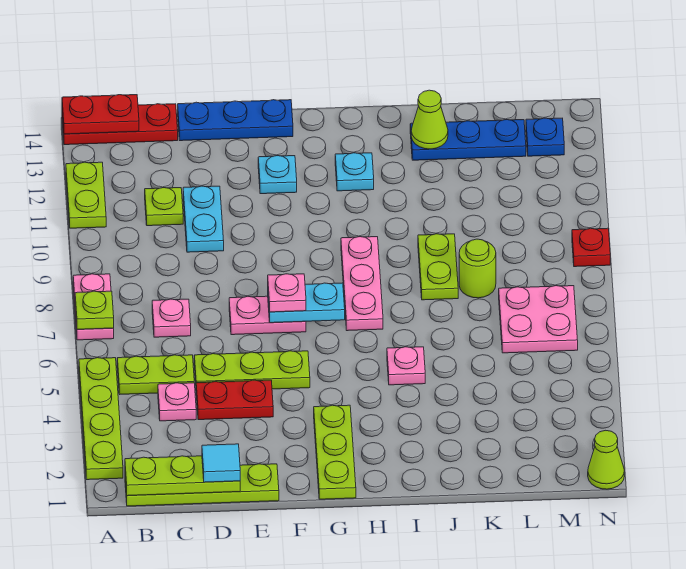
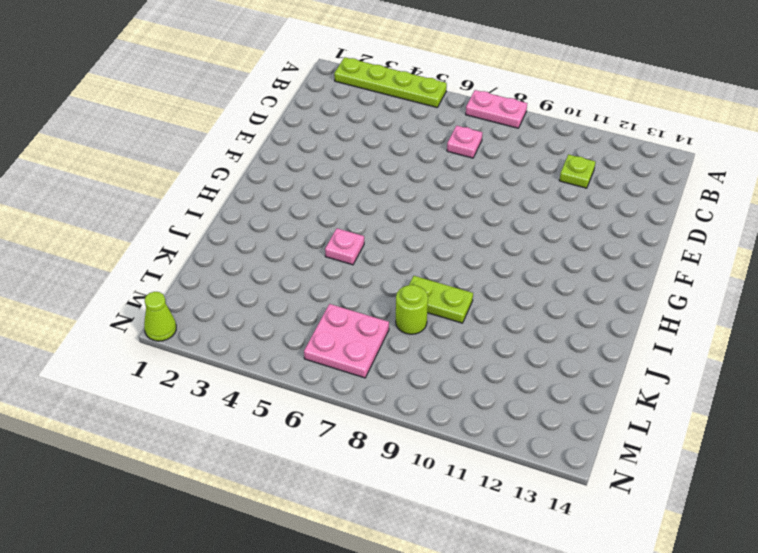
none -> lime 1x2 plate [66,162,106,228]
none -> red 1x3 plate [62,104,178,145]
none -> lime 1x4 plate [125,464,279,506]
none -> lime 1x2 plate [117,355,194,394]

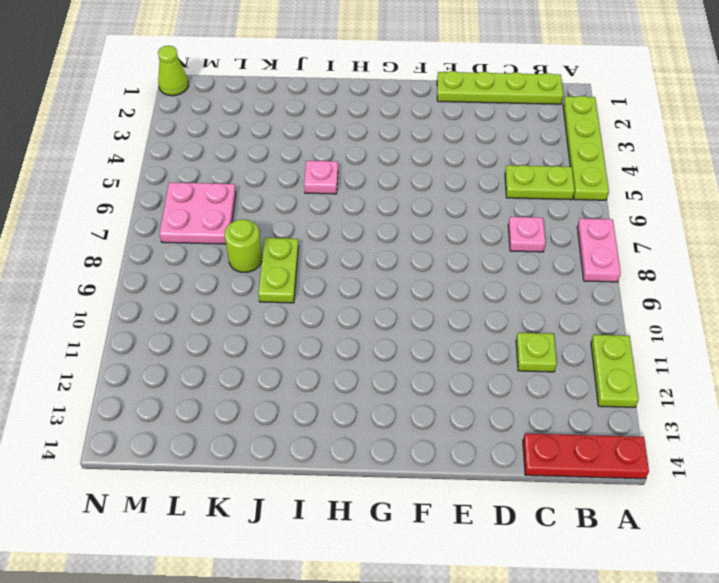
none -> pink 1x1 plate [158,383,196,421]
none -> red 1x2 plate [196,380,273,420]
none -> lime 1x3 plate [194,351,310,389]
none -> cyan 1x2 plate [183,186,224,252]

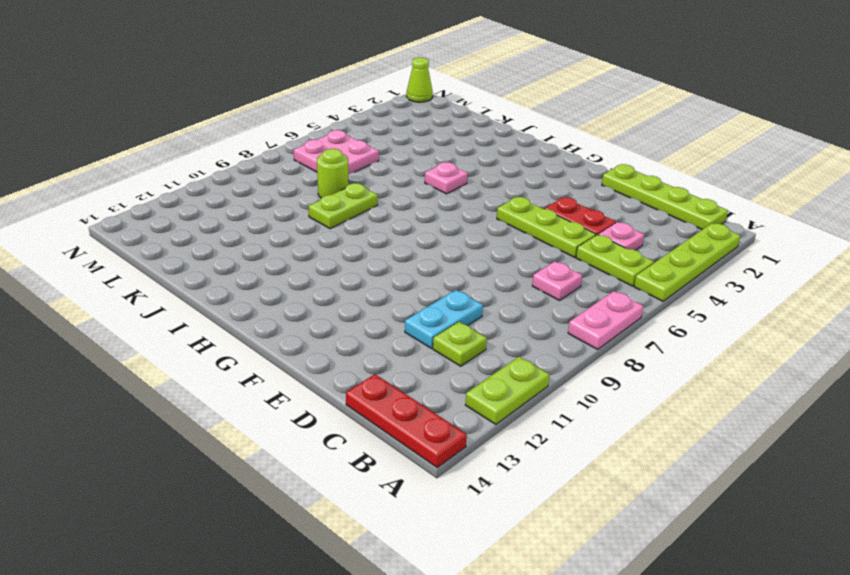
none -> blue 1x3 plate [178,100,293,141]
none -> pink 1x2 plate [229,296,306,335]
none -> cyan 1x1 plate [258,156,297,194]
none -> lime 1x3 plate [314,405,356,499]

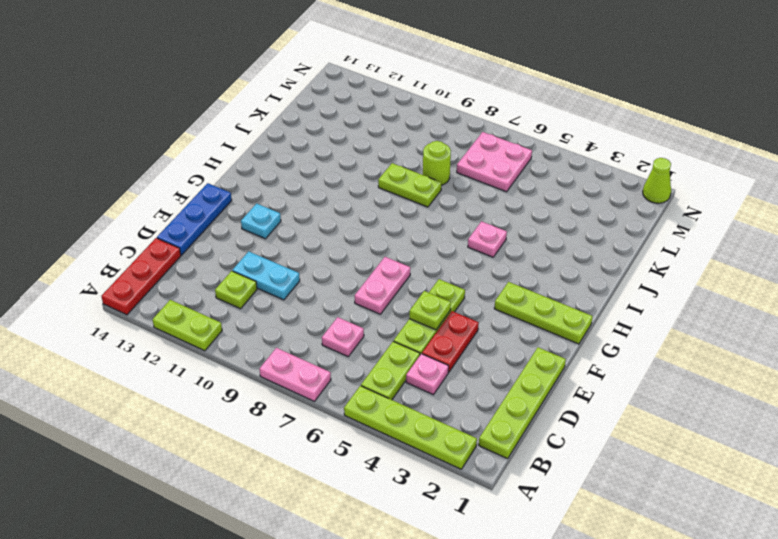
lime 1x1 plate [409,291,451,330] -> lime 1x1 plate moved to [75,291,114,329]
none -> pink 1x3 plate [341,237,383,331]
none -> cyan 1x1 plate [335,153,374,191]
none -> blue 1x3 plate [410,120,526,160]
none -> blue 1x1 plate [526,118,564,156]

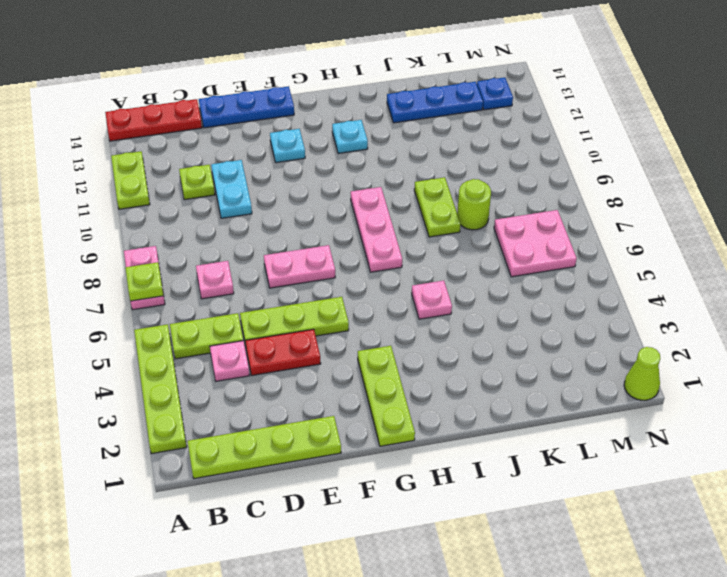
none -> red 1x1 plate [572,228,610,267]
none -> red 1x2 plate [62,95,139,134]
none -> lime 1x3 plate [125,456,240,496]
none -> cyan 1x2 plate [268,283,345,323]

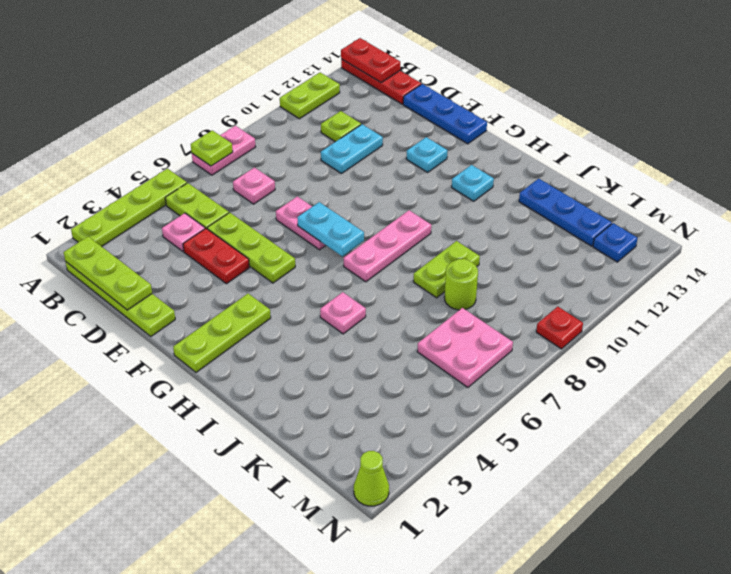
none -> lime 1x1 cone [411,90,448,149]
none -> cyan 1x1 tile [202,444,240,482]
none -> pink 1x1 plate [268,274,306,312]

